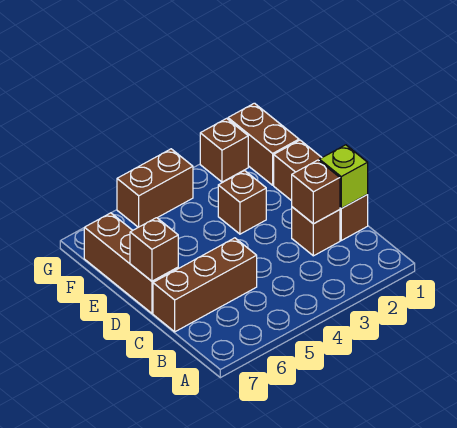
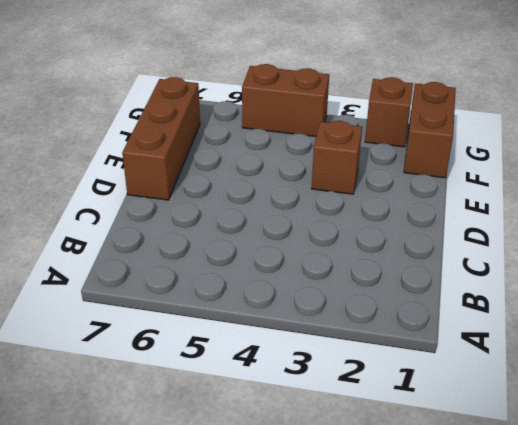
none -> brown 1x3 brick [274,140,368,240]
none -> brown 1x1 brick [292,207,340,256]

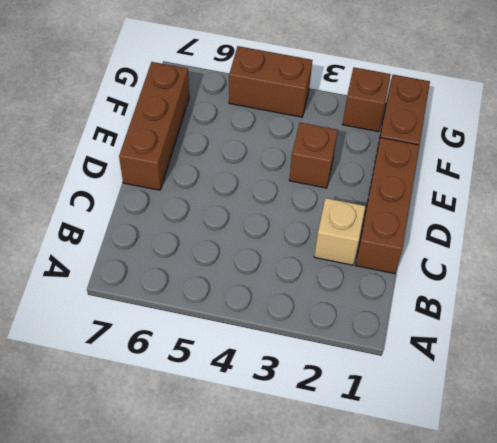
tan 1x1 brick [314,198,365,265] -> brown 1x1 brick [292,207,340,256]
none -> brown 1x3 brick [153,238,257,332]
none -> lime 1x1 brick [319,145,368,208]

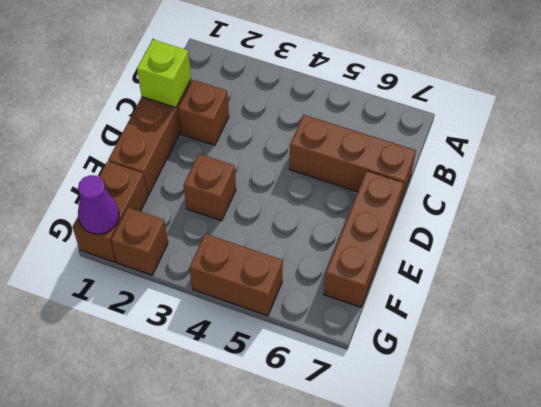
purple 1x1 cone [78,175,119,234] -> none
none -> brown 1x1 brick [292,160,340,224]
none -> brown 1x1 brick [130,218,178,281]

